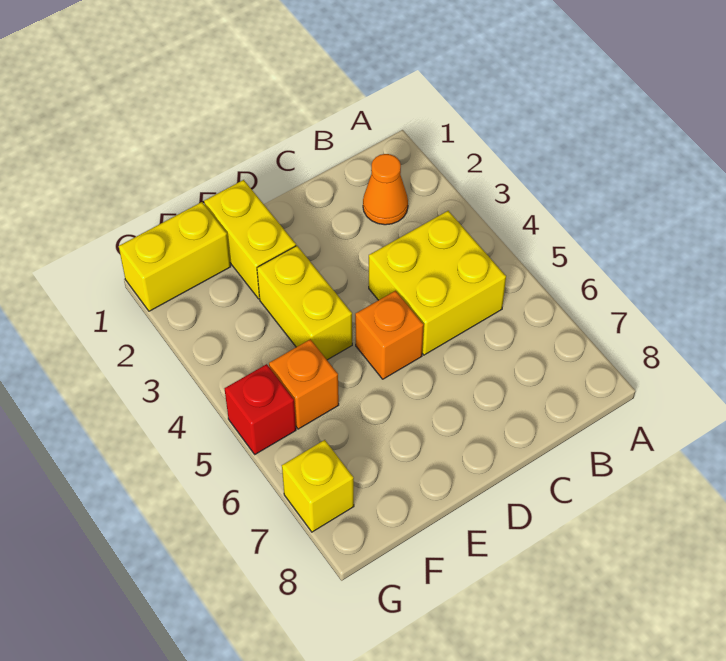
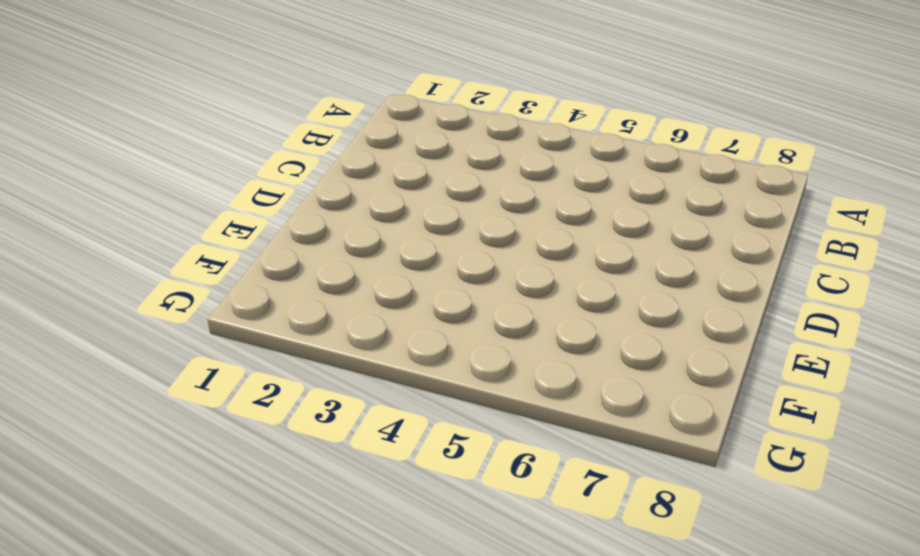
none -> orange 1x1 cone [363,154,408,225]
none -> yellow 2x2 brick [369,211,506,355]

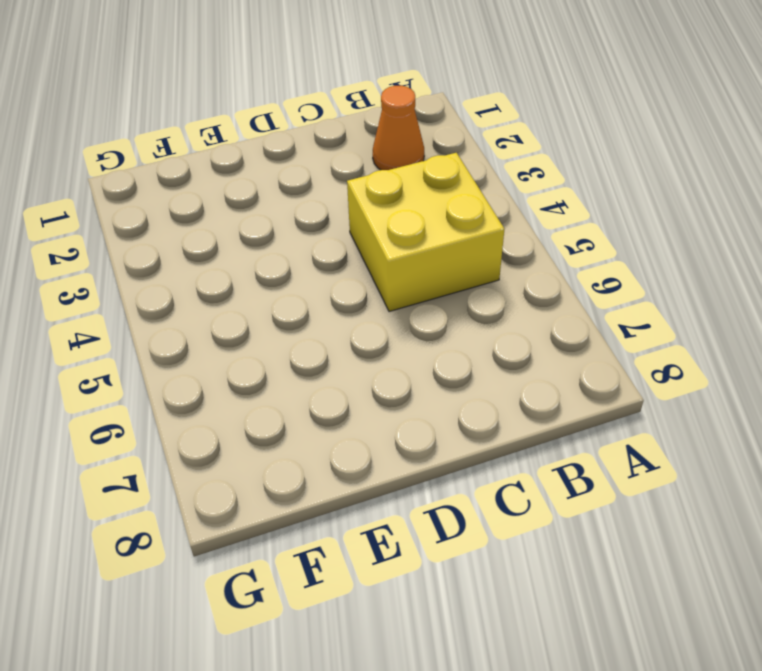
none -> orange 1x1 brick [355,291,424,379]
none -> yellow 1x2 brick [204,180,296,299]

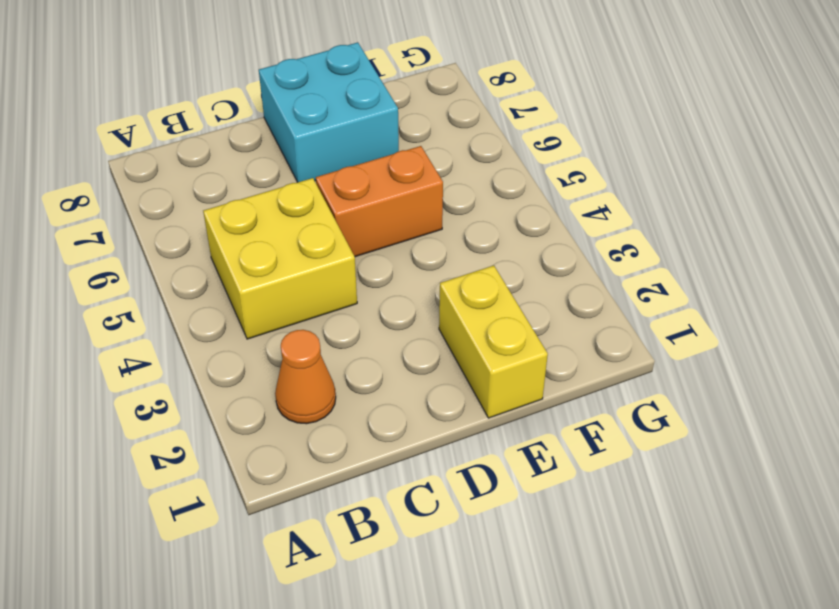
orange 1x2 brick [316,146,443,257] -> orange 1x1 brick [355,291,424,379]
cyan 2x2 brick [259,42,399,182] -> none
none -> yellow 1x2 brick [257,246,352,360]
none -> yellow 1x2 brick [119,202,231,311]

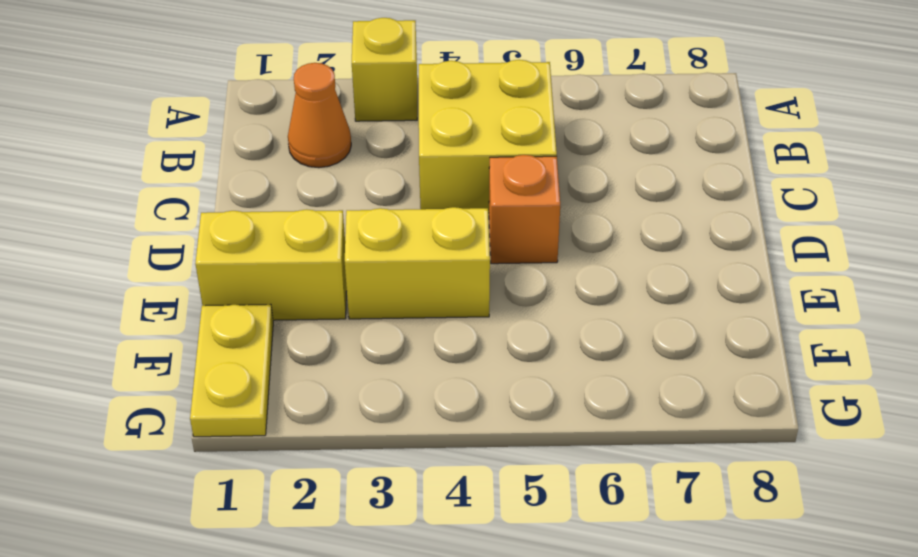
yellow 1x1 brick [352,18,417,121] -> yellow 1x1 brick moved to [282,440,354,532]
yellow 1x2 plate [190,304,273,437] -> yellow 1x2 brick [119,202,231,311]
none -> orange 1x1 brick [269,339,339,429]
none -> red 1x1 brick [225,364,296,454]

